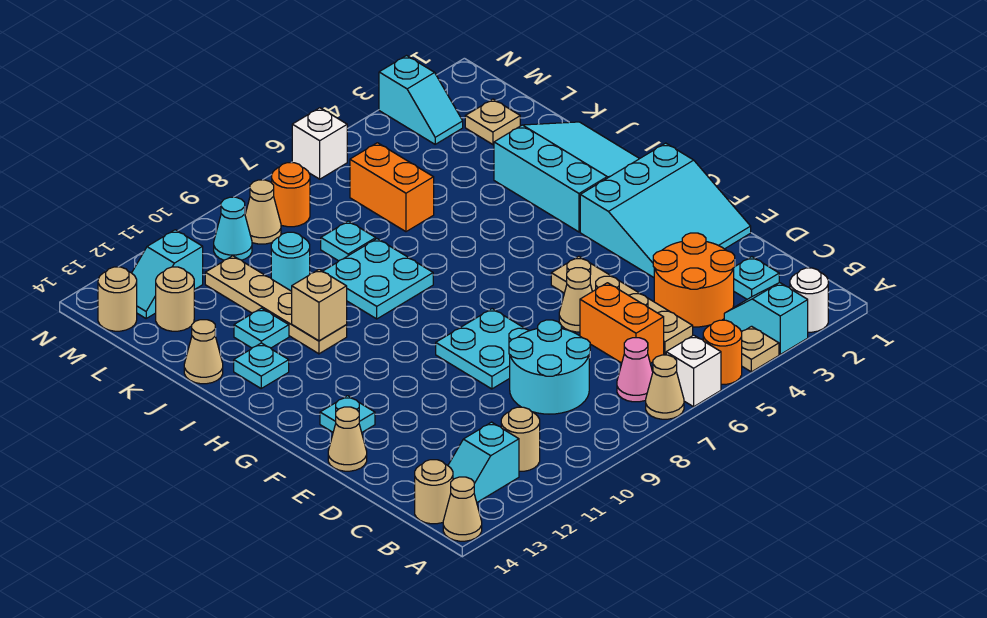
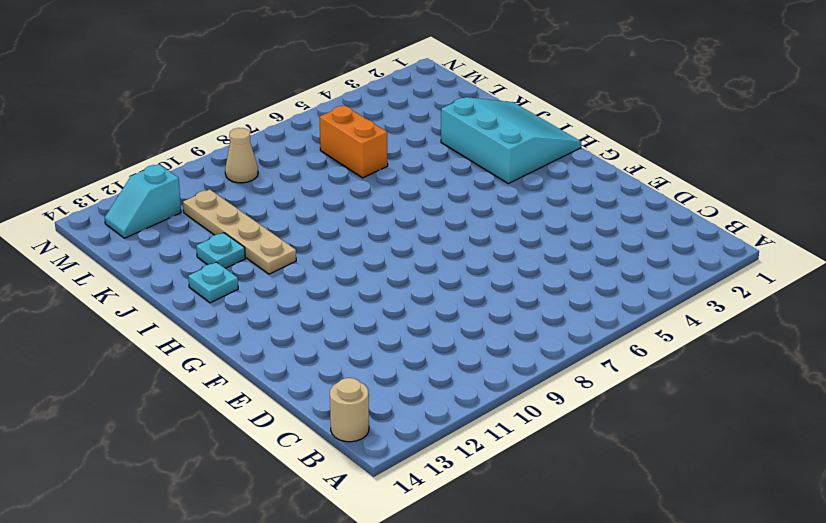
none -> white 1x1 round brick [790,268,828,332]
none -> cyan 1x2 slope [724,283,808,354]
none -> tan 1x1 plate [742,326,779,372]
none -> orange 1x1 round brick [703,320,742,385]

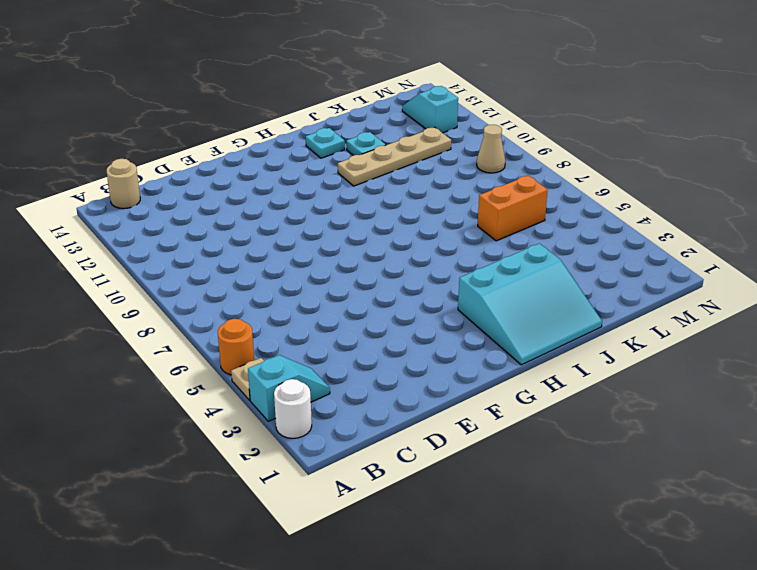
none -> white 1x1 brick [666,335,721,407]
none -> tan 1x1 cone [646,355,684,419]
none -> tan 1x1 cone [443,477,482,541]
none -> pink 1x1 cone [617,338,653,402]

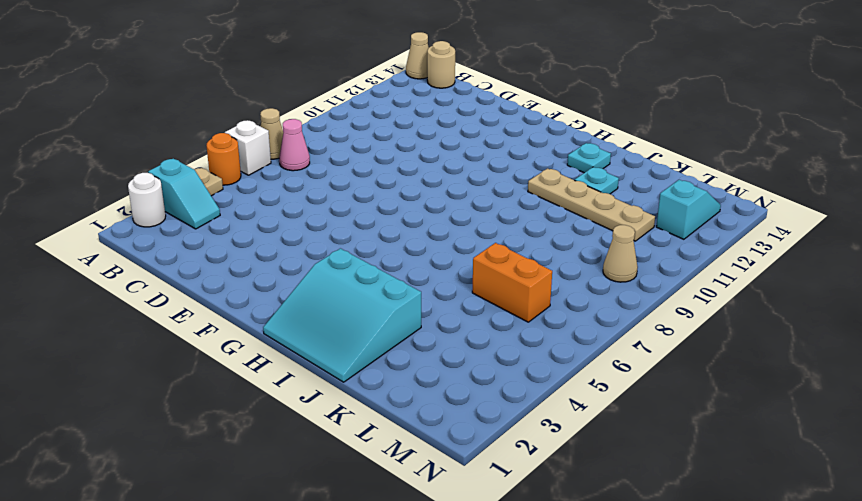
none -> tan 1x1 round brick [501,407,540,471]
none -> cyan 1x2 slope [448,422,519,502]
none -> cyan 1x1 plate [734,257,779,299]
none -> orange 2x2 round brick [653,233,735,327]

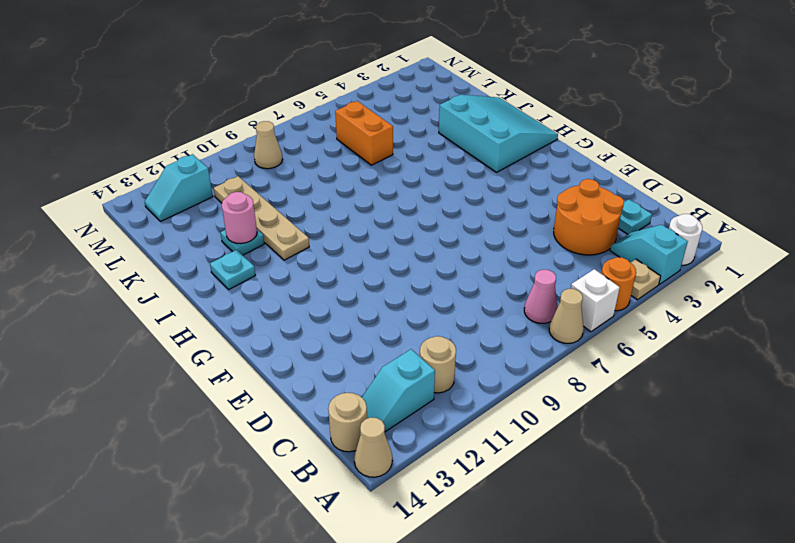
pink 1x1 round brick [222,192,257,243] -> none
none -> tan 1x4 plate [551,256,693,354]
none -> orange 1x2 brick [580,283,664,363]
none -> cyan 2x2 round brick [509,320,590,414]
none -> cyan 3x3 slope [580,143,751,277]

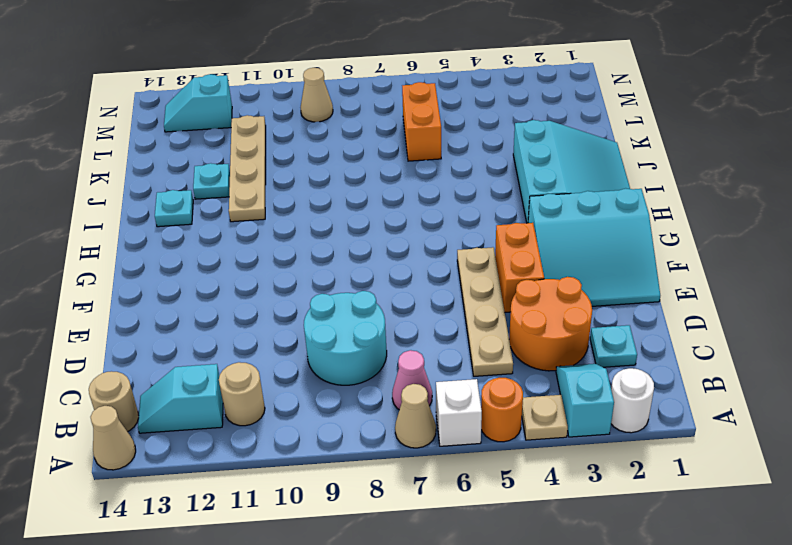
orange 1x2 brick [495,223,544,312] -> orange 1x2 brick moved to [580,283,664,363]
none -> tan 1x1 cone [559,268,592,332]
none -> cyan 2x2 plate [436,309,529,389]
none -> tan 1x1 cone [328,407,367,471]
none -> cyan 1x1 plate [320,396,375,432]

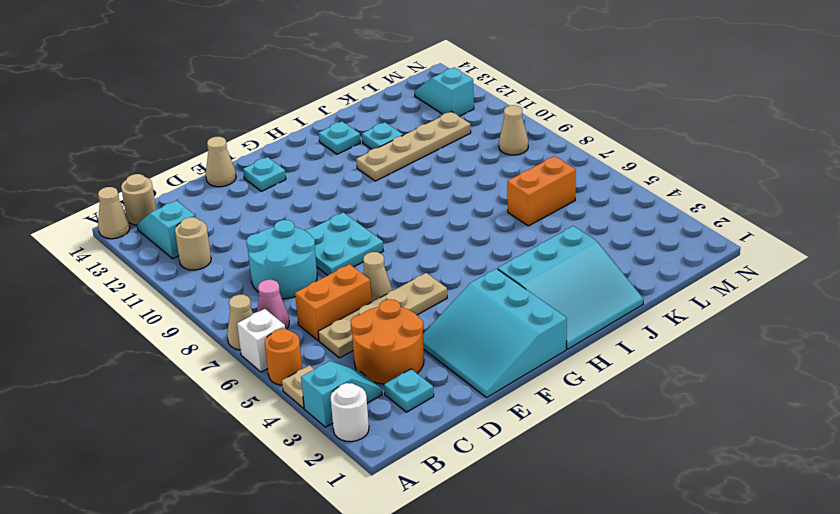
none -> cyan 2x2 plate [323,239,433,319]
none -> tan 1x1 cone [184,320,223,384]
none -> cyan 1x1 plate [321,221,376,261]
none -> cyan 1x1 round brick [271,232,310,291]

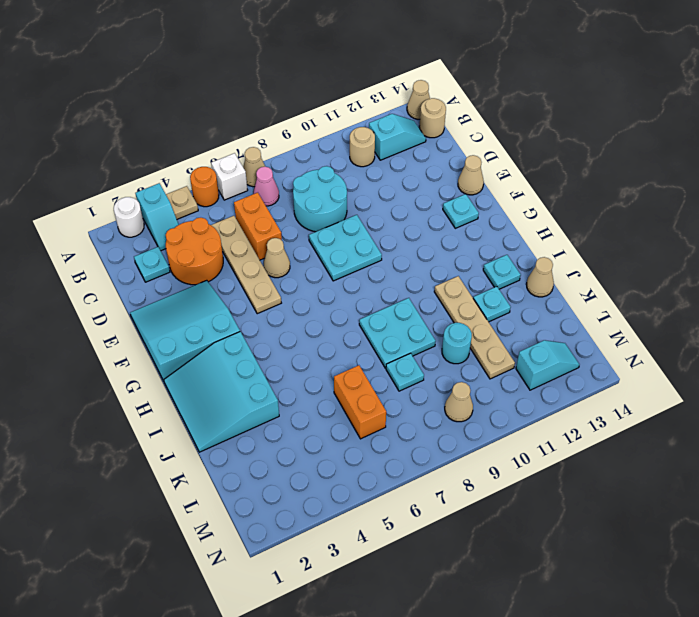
none -> tan 1x1 plate [465,99,520,145]
none -> tan 1x1 round brick [156,267,194,331]
none -> cyan 1x2 slope [379,56,463,144]
none -> orange 1x1 round brick [272,163,310,227]

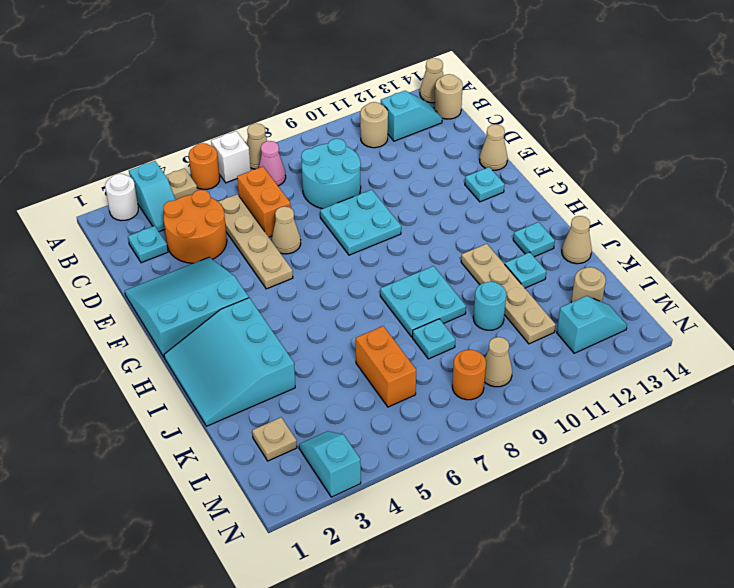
none -> cyan 1x1 cone [214,197,252,260]
none -> tan 1x1 round brick [98,267,137,331]
none -> white 1x1 brick [292,108,347,179]
none -> tan 1x1 brick [292,269,347,341]

